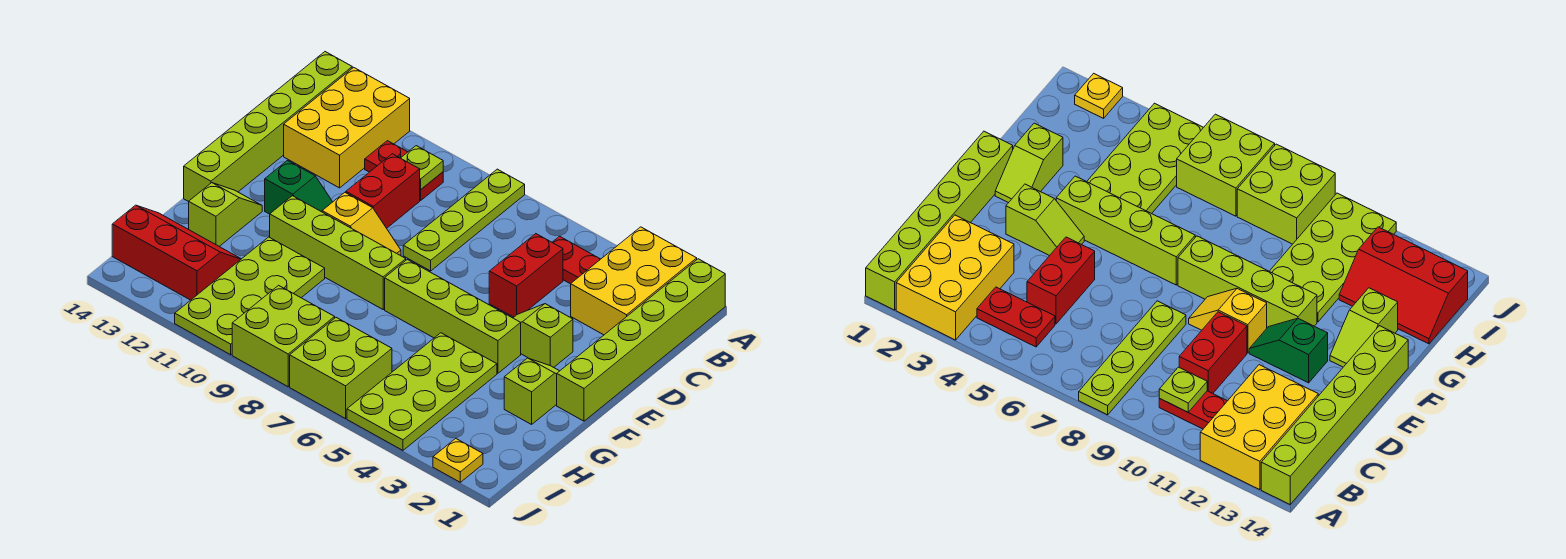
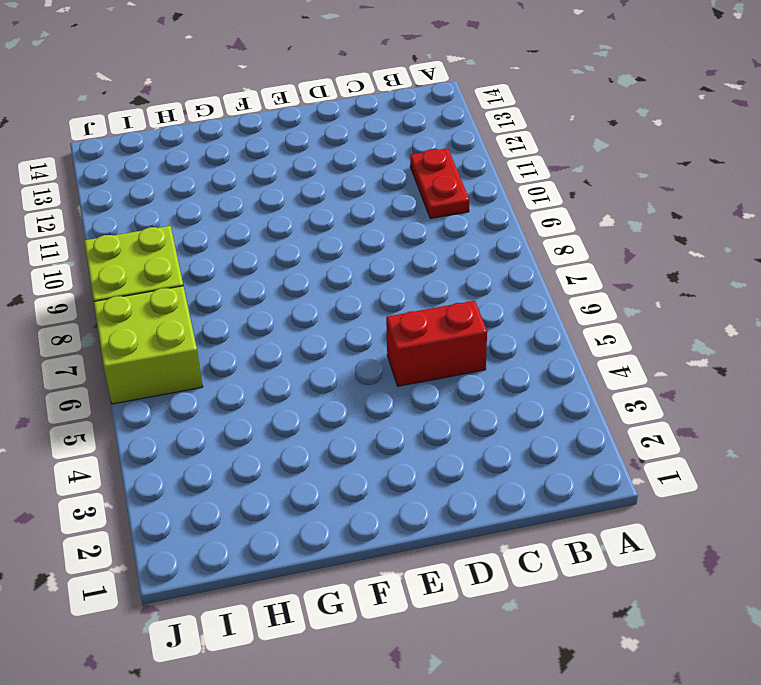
none -> lime 1x6 brick [557,259,725,421]
none -> yellow 2x3 brick [571,227,697,335]
none -> lime 1x4 plate [403,169,525,271]

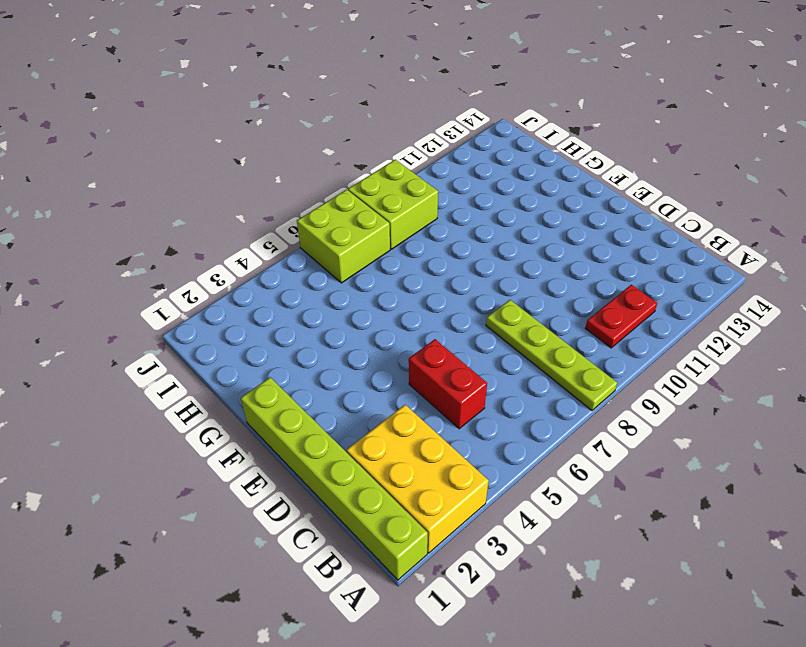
none -> yellow 2x3 brick [284,67,410,188]
none -> lime 1x6 brick [184,52,352,202]
none -> red 1x2 plate [552,236,600,284]

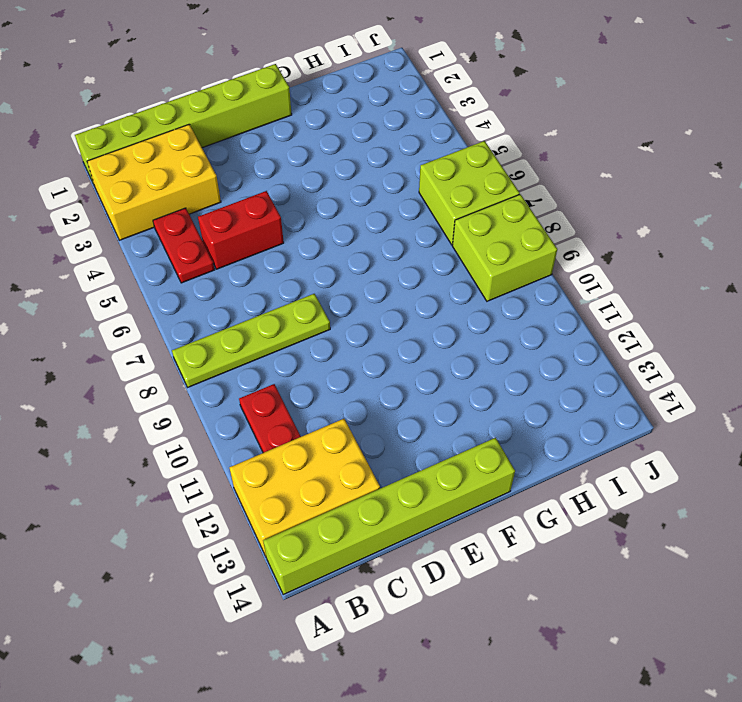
none -> red 1x2 brick [346,154,420,228]
none -> lime 1x2 slope [513,304,573,367]
none -> yellow 1x2 slope [322,193,401,256]

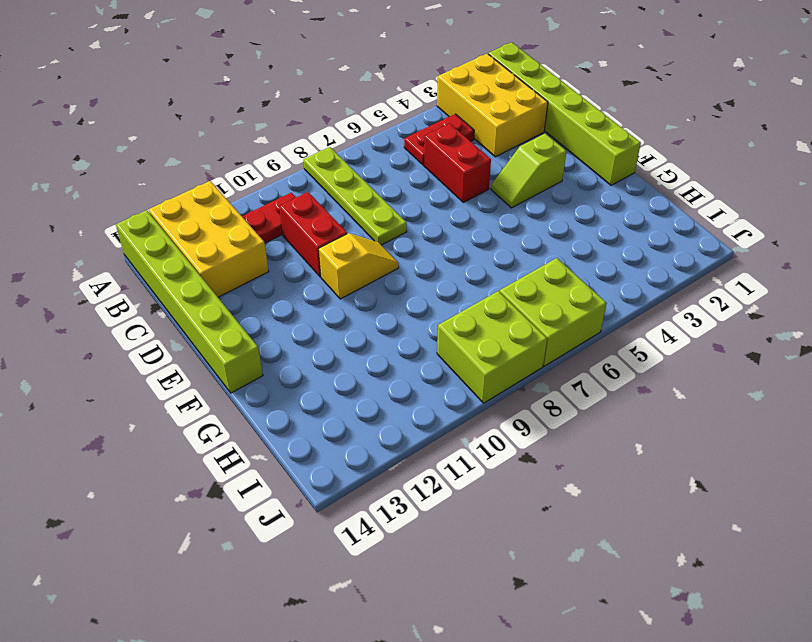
none -> green 1x2 slope [265,161,332,214]
none -> lime 1x2 slope [504,358,559,424]
none -> lime 1x4 brick [385,260,521,373]

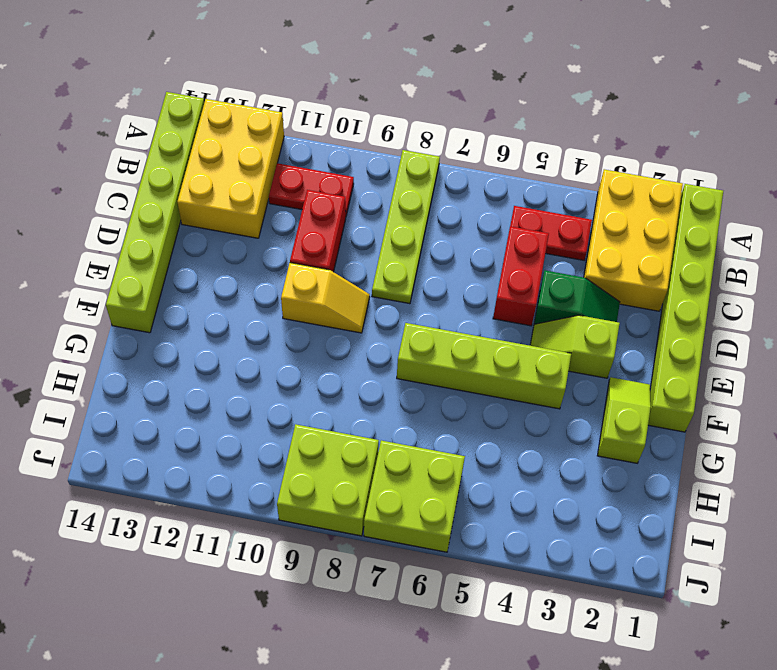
green 1x2 slope [534,271,620,324] -> green 1x2 slope moved to [265,161,332,214]
none -> lime 1x4 brick [270,196,406,309]
none -> lime 1x2 slope [189,183,262,246]
none -> lime 2x4 plate [347,333,497,450]

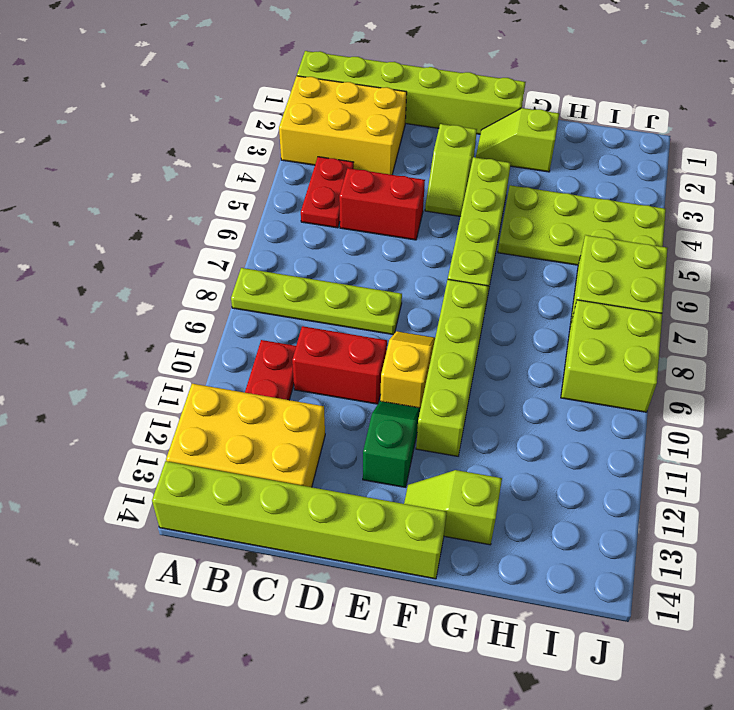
none -> lime 2x4 plate [175,237,325,355]
none -> red 2x3 slope [112,205,241,300]
none -> yellow 1x1 plate [433,439,483,482]

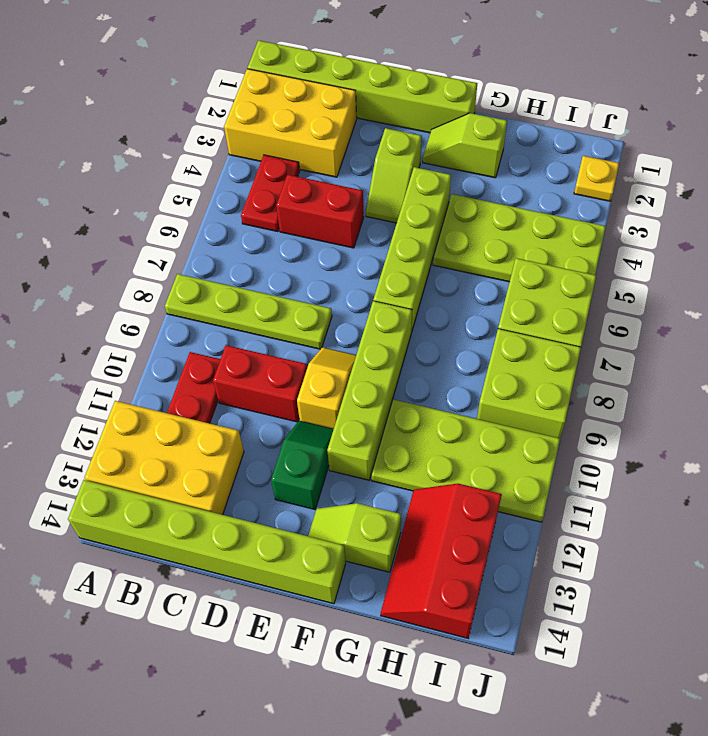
none -> lime 1x1 plate [401,146,443,190]

